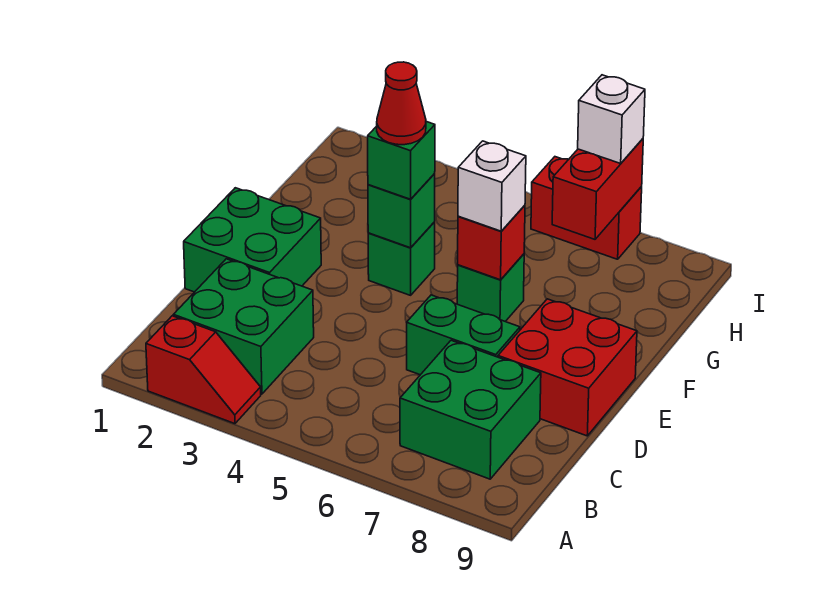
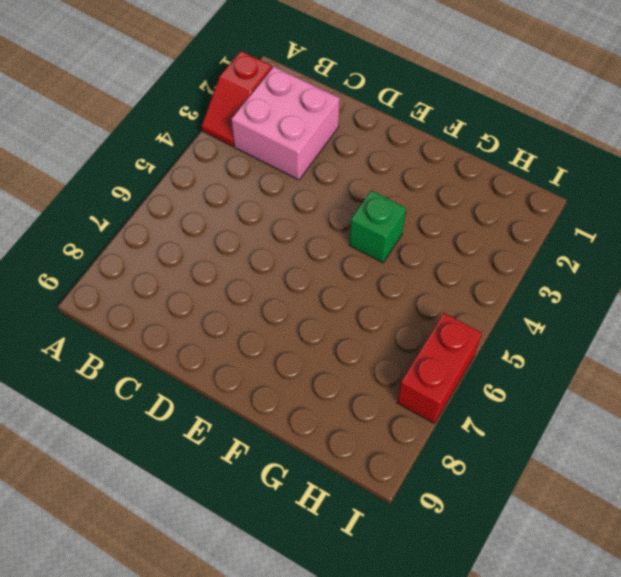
pink 2x2 brick [231,67,340,180] -> green 2x2 brick [173,259,314,394]
none -> green 2x2 brick [400,340,541,479]
none -> green 2x2 brick [184,188,321,292]
none -> green 1x2 brick [407,295,520,375]

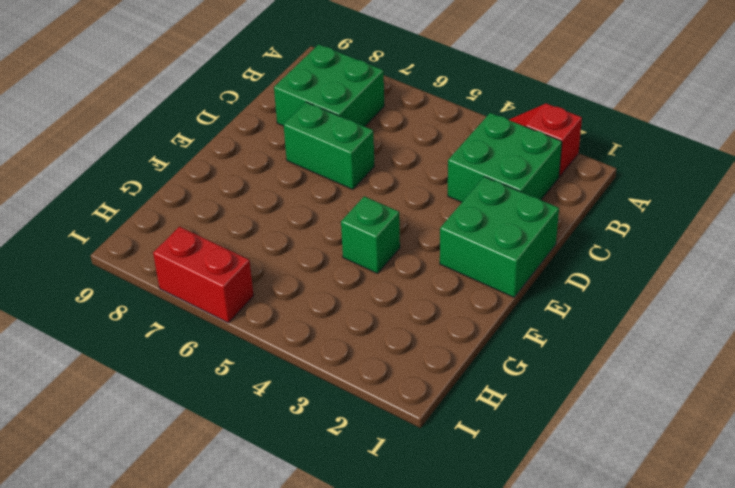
none -> red 2x2 brick [498,299,637,436]
none -> green 1x1 brick [457,254,524,322]
none -> green 1x1 brick [368,173,435,248]

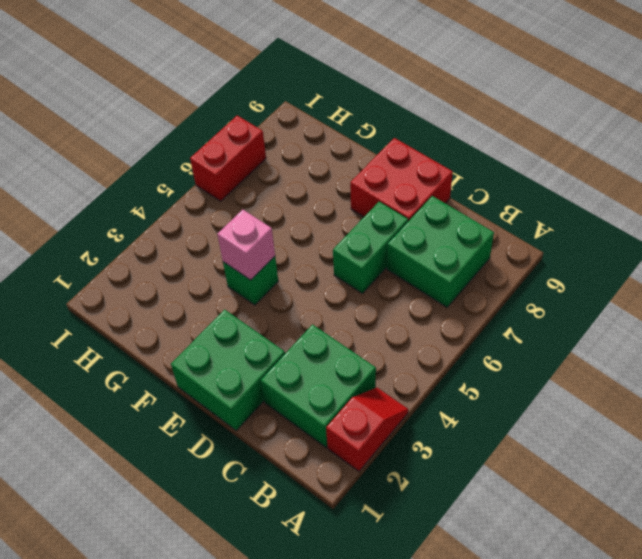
pink 1x1 brick [217,210,275,280] -> green 1x1 brick [368,173,435,248]
none -> green 1x1 brick [457,254,524,322]
none -> red 1x1 brick [458,205,525,280]
none -> red 1x2 brick [552,139,643,239]

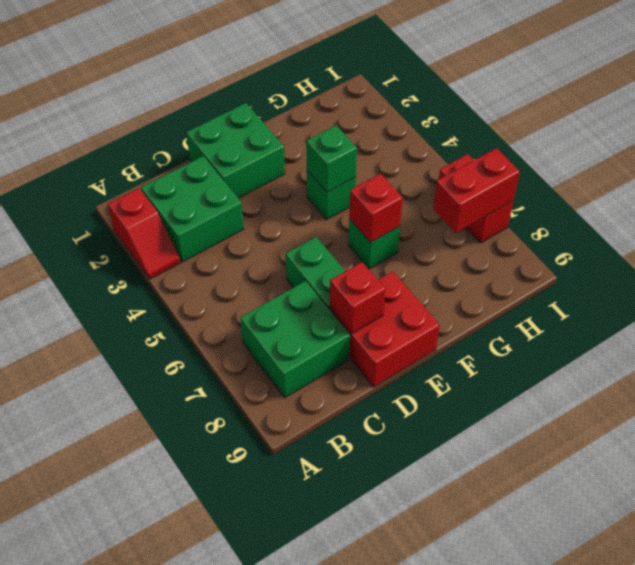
red 1x1 brick [330,262,385,333] -> none
none -> green 1x1 brick [368,122,435,199]
none -> white 1x1 brick [458,141,526,231]
none -> white 1x1 brick [578,75,645,163]

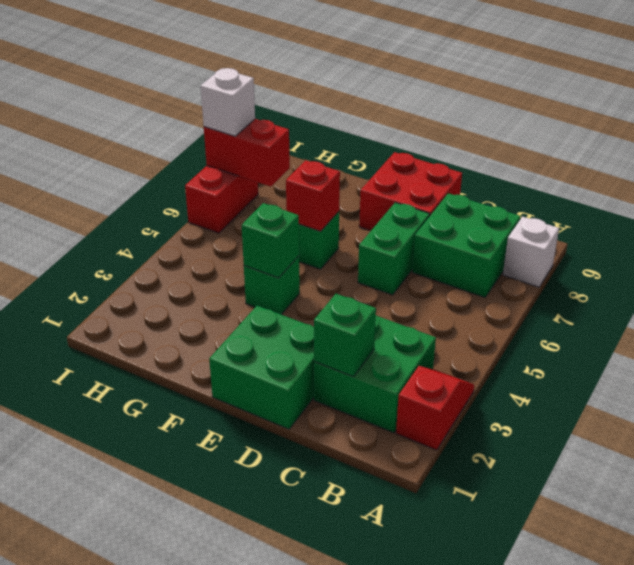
white 1x1 brick [503,217,559,287] -> white 1x1 brick moved to [458,141,526,231]
green 1x1 brick [314,294,376,377] -> green 1x1 brick moved to [368,122,435,199]
none -> red 1x1 cone [377,62,426,145]

